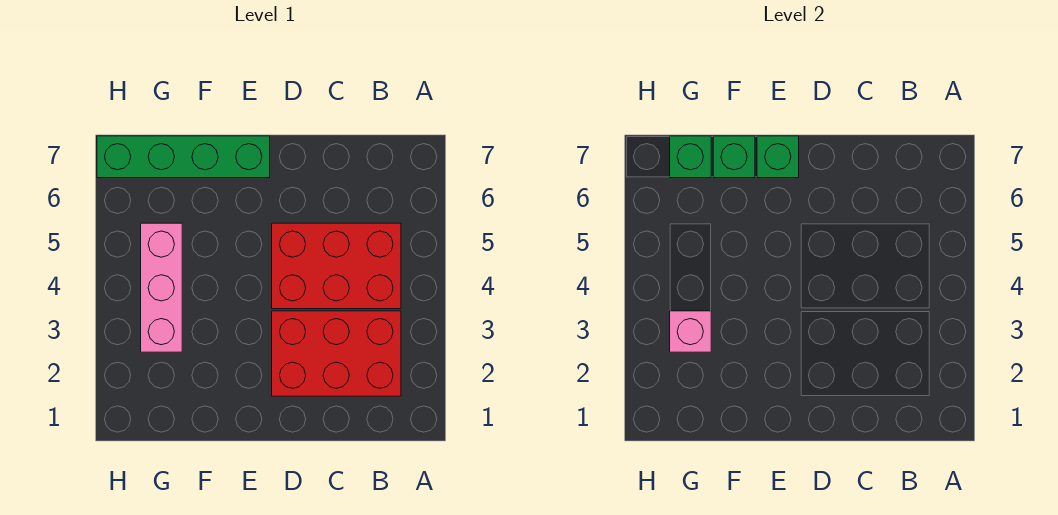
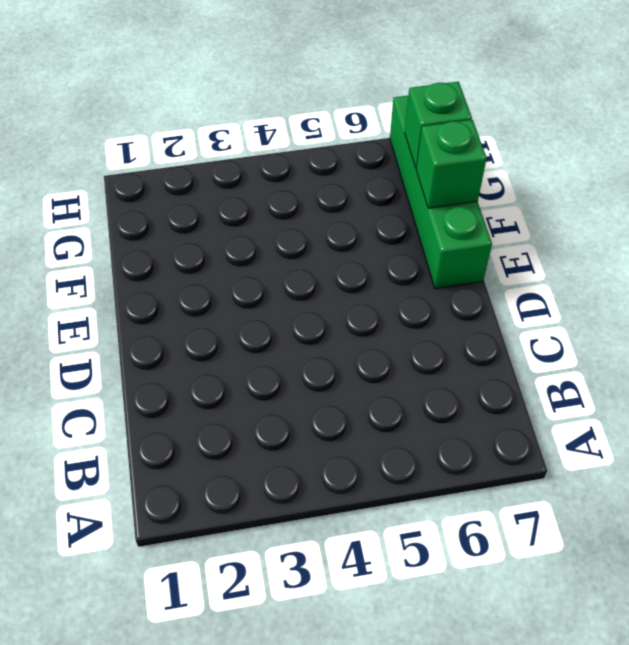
none -> red 2x3 brick [272,311,401,396]
none -> red 2x3 brick [272,223,401,309]

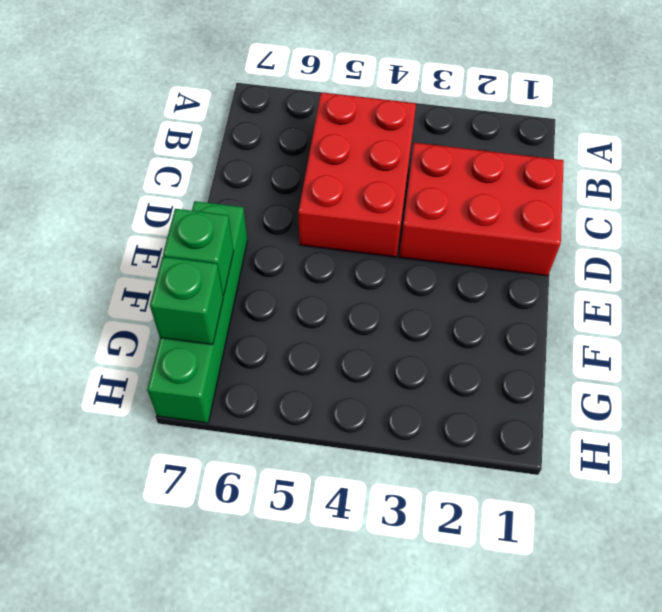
red 2x3 brick [399,143,564,276] -> red 2x3 brick turned to [272,311,401,396]
none -> pink 1x3 brick [141,223,182,352]
none -> green 1x1 brick [757,136,799,178]

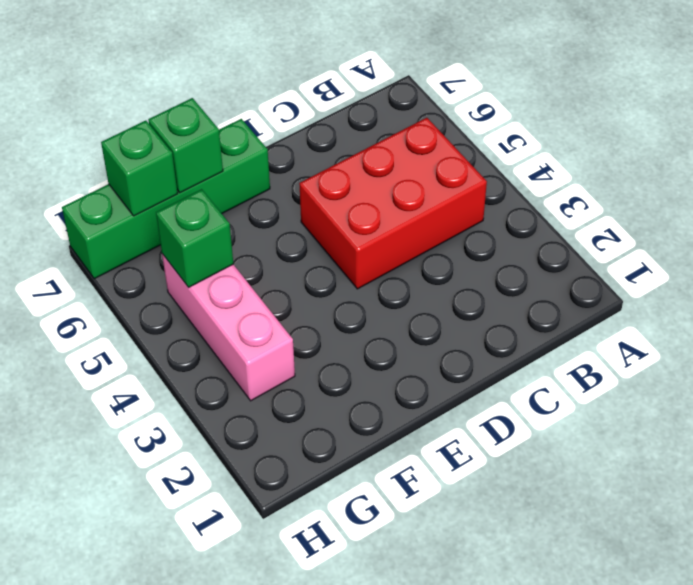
green 1x1 brick [156,189,233,287] -> green 1x1 brick moved to [757,136,799,178]
none -> red 2x3 brick [272,311,401,396]
none -> pink 1x1 brick [670,311,711,352]

